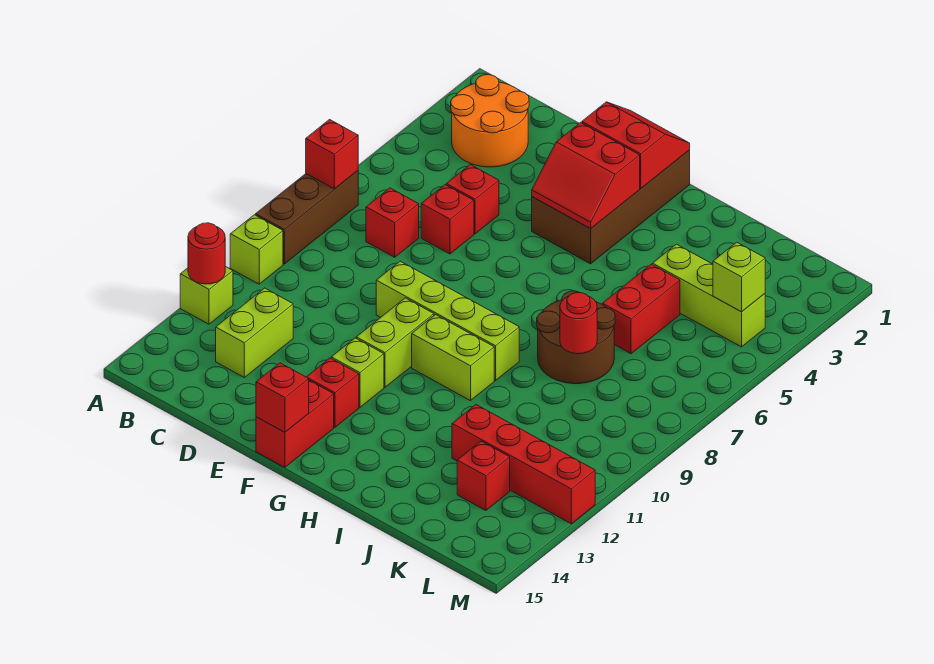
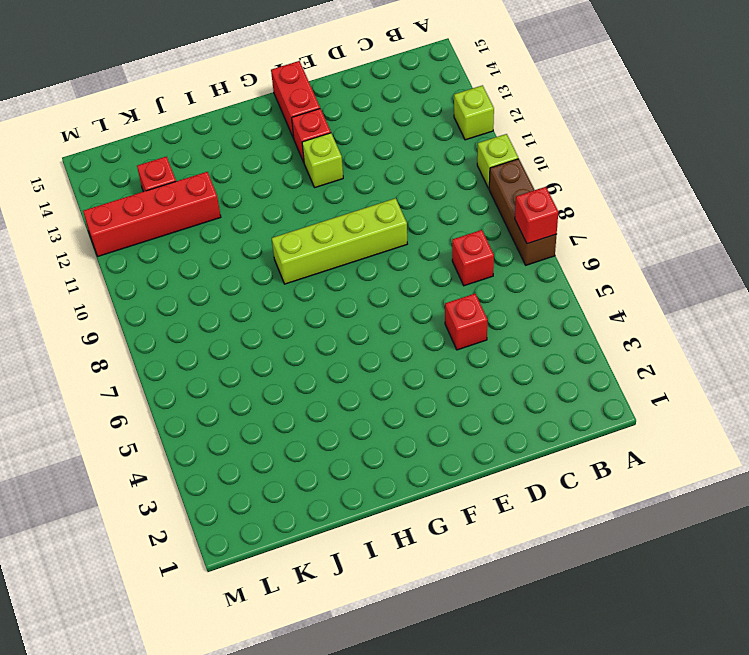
none -> orange 2x2 round brick [451,75,529,167]
none -> lime 1x2 brick [216,288,293,377]
none -> red 1x1 brick [421,185,474,254]

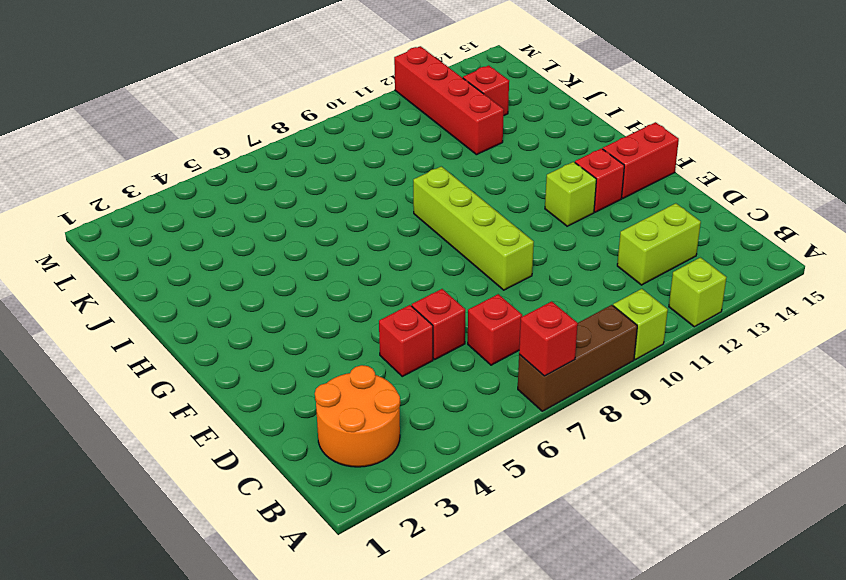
none -> brown 2x4 brick [532,150,690,264]
none -> lime 1x2 brick [356,298,434,387]
none -> lime 1x2 brick [412,315,494,401]

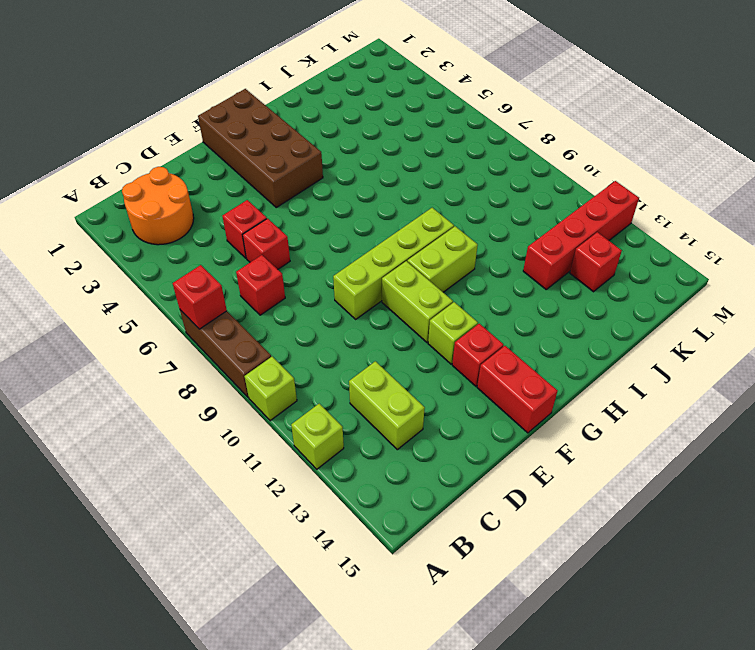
none -> brown 2x2 round brick [537,291,615,384]
none -> lime 1x3 brick [652,244,765,347]
none -> red 1x2 brick [602,264,680,354]

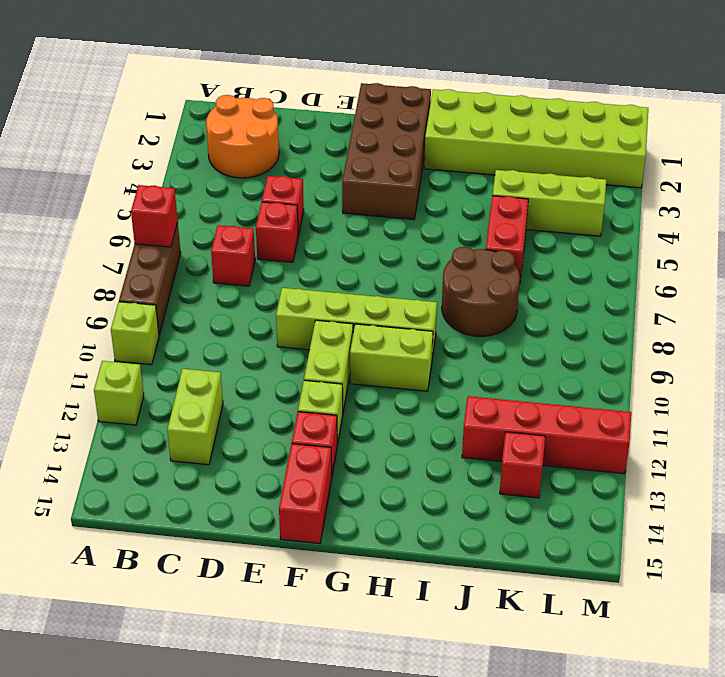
lime 2x6 brick [424,89,648,188] -> none
none -> red 1x1 round brick [188,223,225,284]
none -> red 2x2 slope [582,102,690,188]
none -> red 2x2 slope [532,122,640,228]

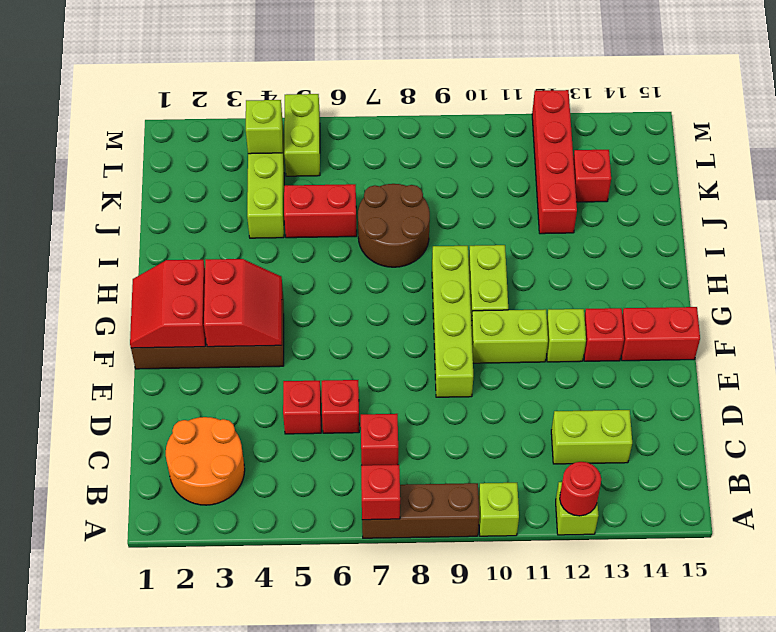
lime 1x2 brick [284,94,320,176] -> none
none -> red 1x1 brick [256,363,309,432]
none -> red 1x1 round brick [560,293,597,354]

